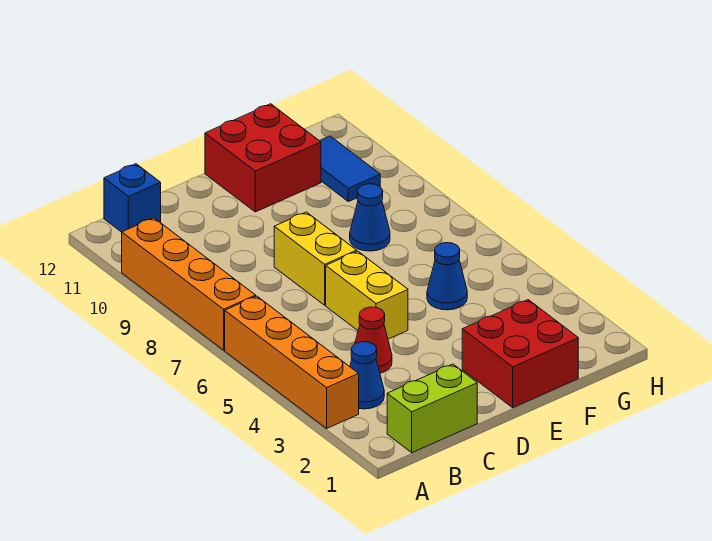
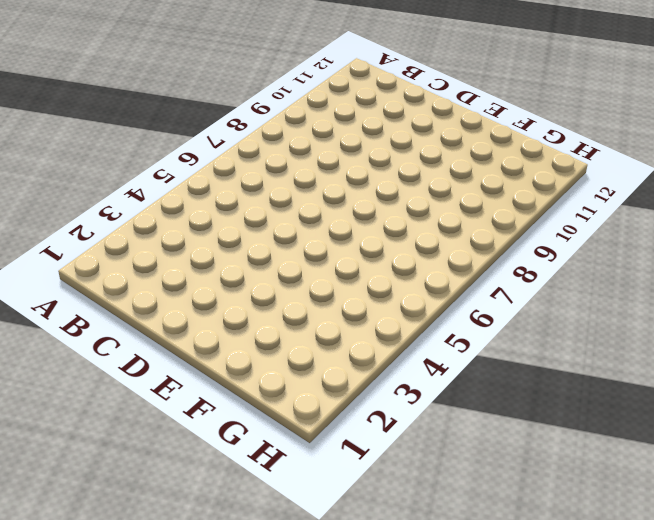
none -> orange 1x4 brick [225,296,359,428]
none -> orange 1x4 brick [122,218,256,350]
none -> lime 1x2 brick [387,364,477,453]

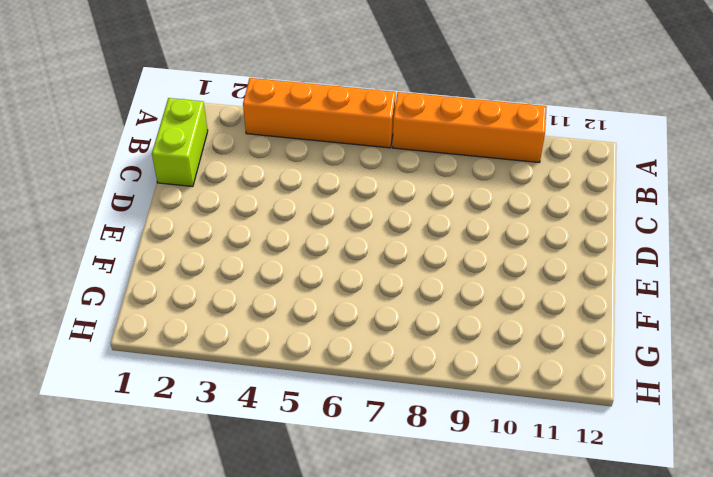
none -> blue 1x1 cone [350,342,384,409]
none -> blue 1x1 brick [104,164,161,232]
none -> red 1x1 cone [355,307,392,373]

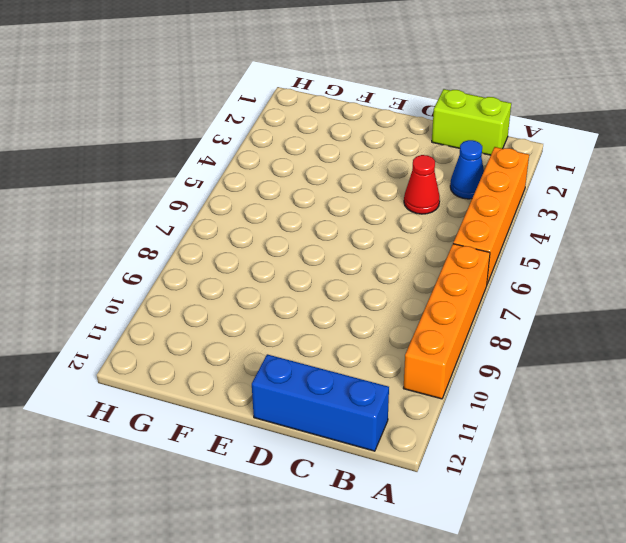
blue 1x3 brick [252,354,389,451] -> blue 1x1 brick [104,164,161,232]
none -> yellow 1x2 brick [326,251,408,339]
none -> yellow 1x2 brick [274,212,357,305]
none -> red 2x2 brick [462,300,578,408]

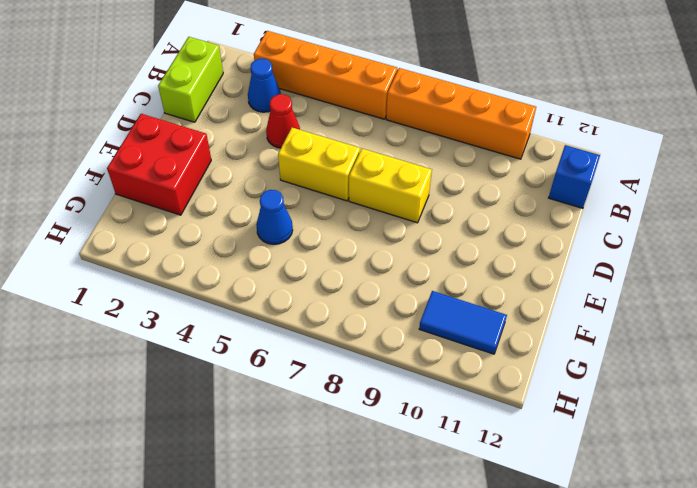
none -> red 2x2 brick [205,104,321,212]
none -> blue 1x1 cone [350,184,390,251]

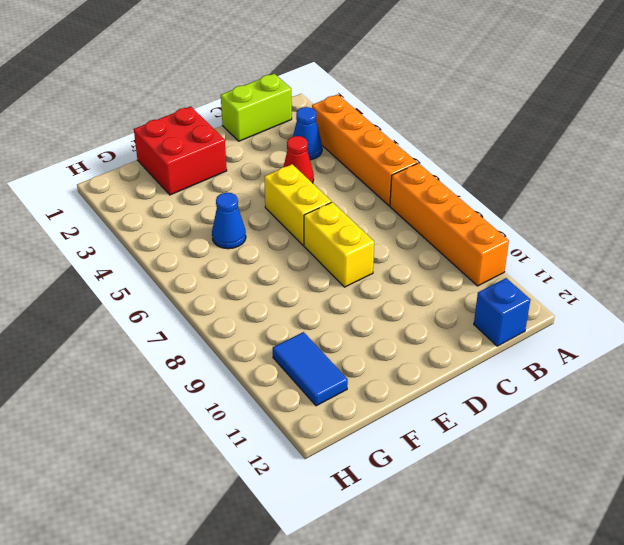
none -> red 2x2 brick [205,104,321,212]
none -> blue 1x1 cone [350,184,390,251]

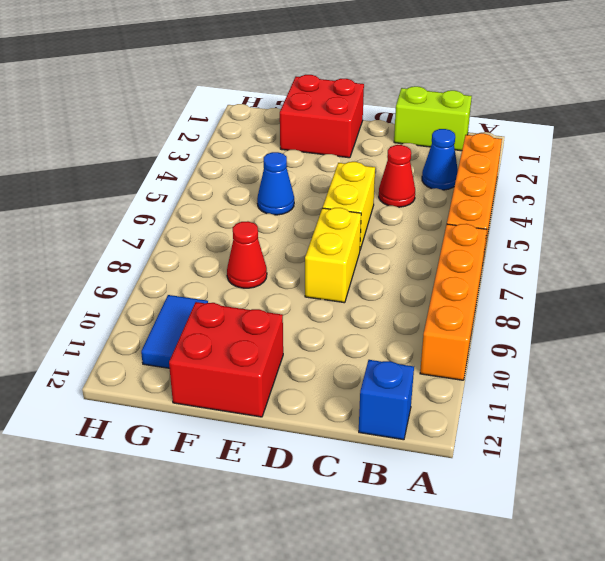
red 1x1 cone [227,221,267,288] -> blue 1x1 cone [350,184,390,251]

